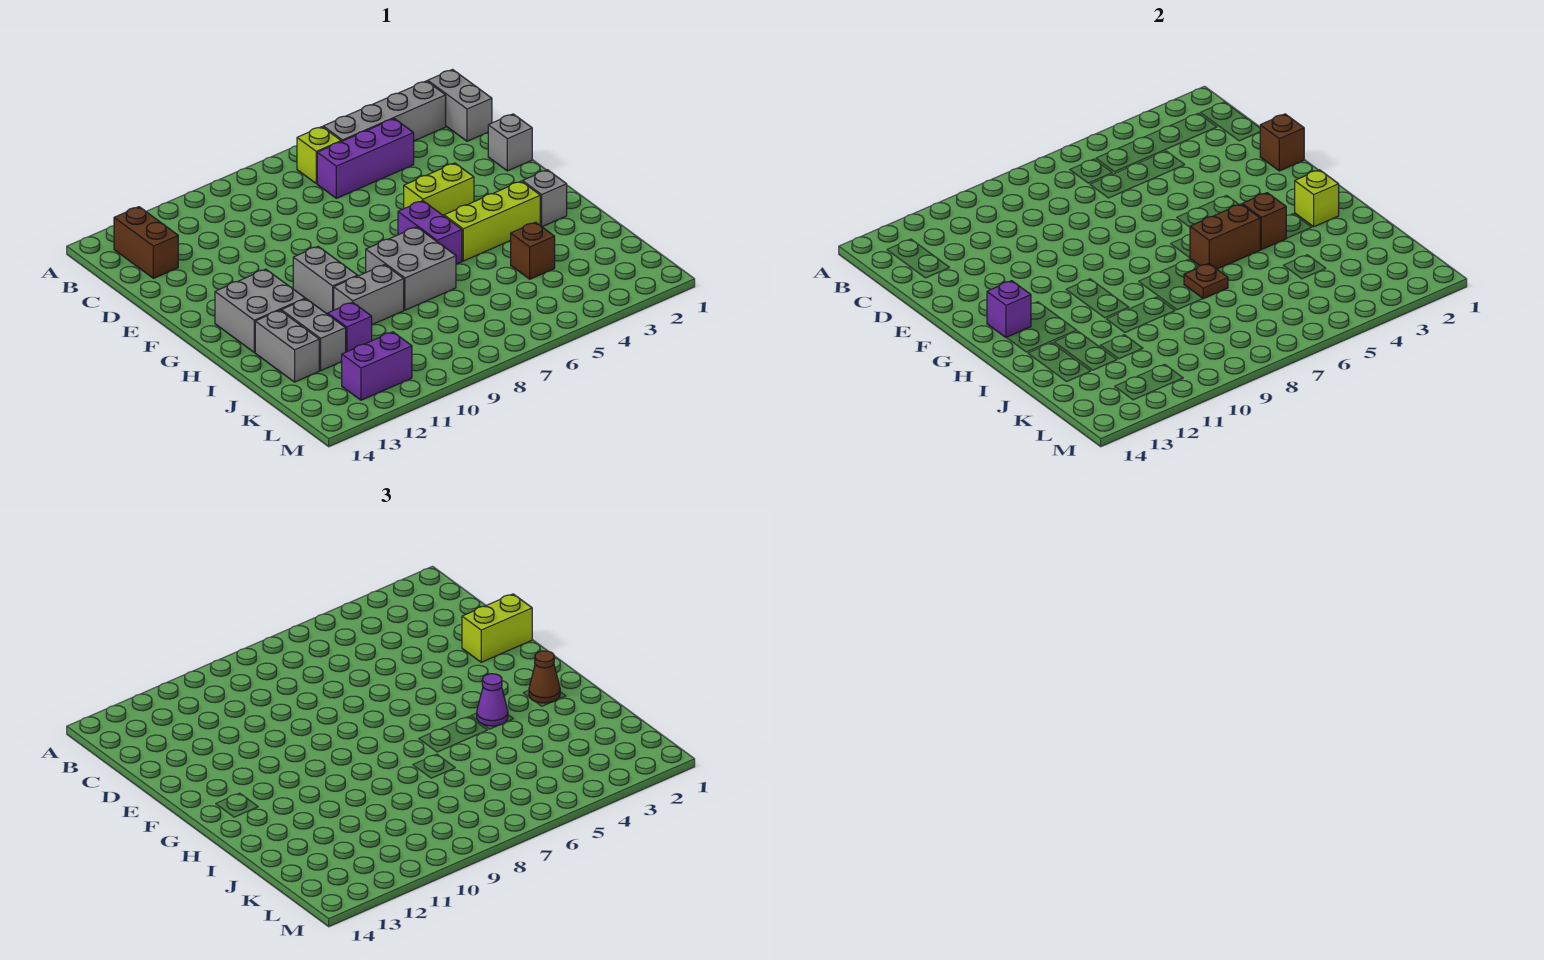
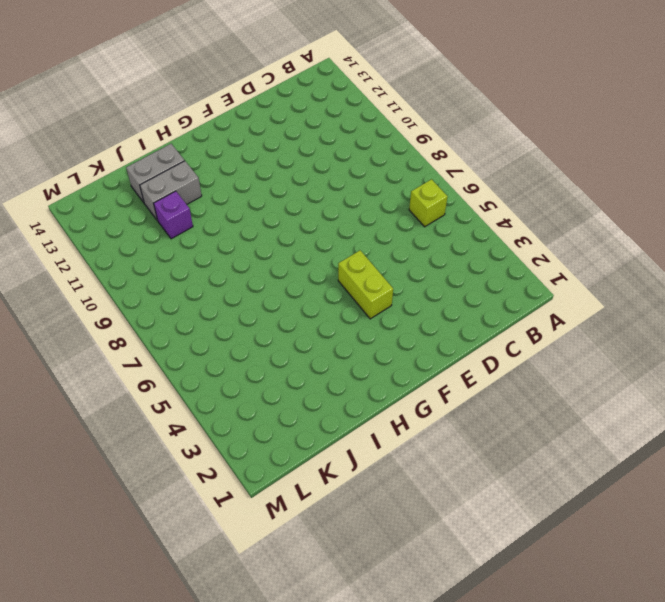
none -> grey 1x2 brick [428,70,492,141]
none -> grey 1x4 brick [323,81,446,142]
none -> brown 1x2 brick [114,207,178,278]

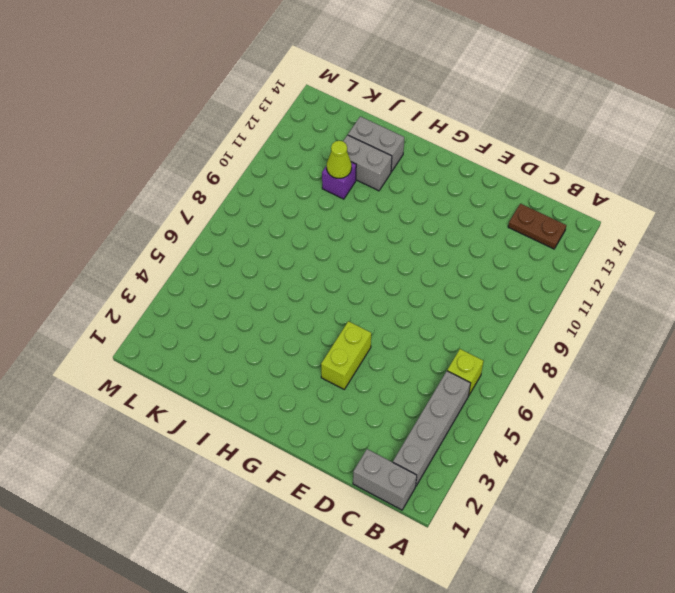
brown 1x2 plate [508,204,566,249] -> brown 1x2 brick [114,207,178,278]
lime 1x1 cone [327,141,352,178] -> none
none -> purple 1x3 brick [317,119,414,198]
none -> grey 1x1 brick [488,114,532,171]
none -> purple 1x2 brick [398,201,462,264]

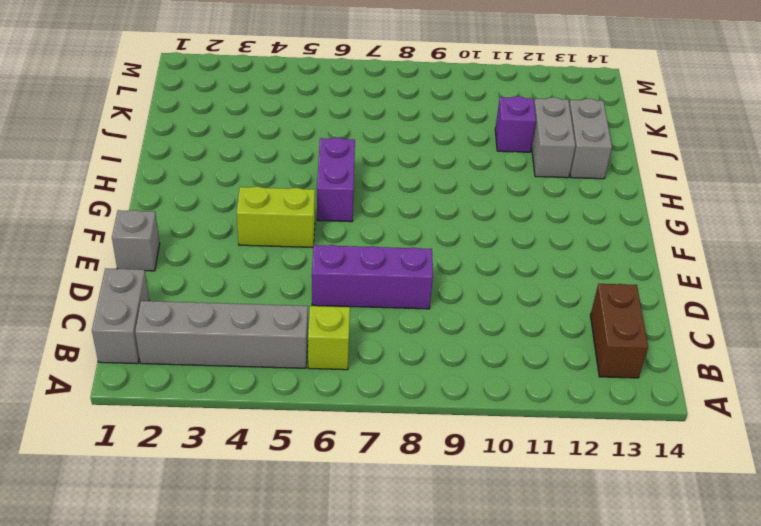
purple 1x3 brick [312,245,433,309] -> purple 1x3 brick moved to [317,119,414,198]
none -> grey 1x2 brick [293,247,358,314]
none -> grey 2x2 brick [215,269,305,352]
none -> grey 1x1 brick [523,170,567,227]

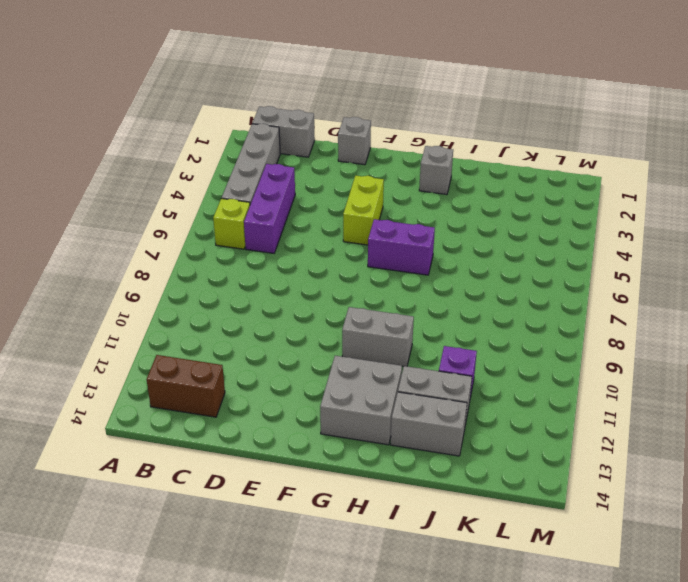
none -> lime 1x3 brick [444,181,540,261]
none -> grey 2x2 brick [366,227,456,310]
none -> grey 1x2 brick [334,265,404,325]

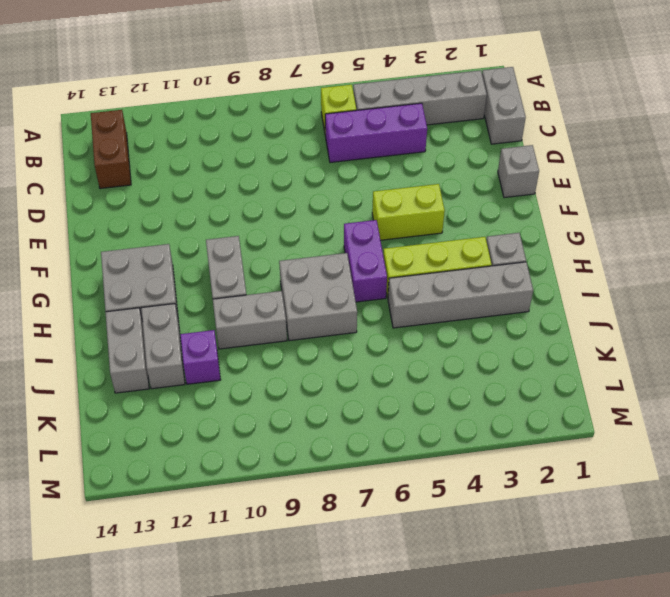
grey 1x4 brick [388,262,533,328] -> none
none -> brown 1x1 brick [511,222,555,279]
none -> purple 1x2 brick [342,332,412,400]
none -> brown 1x1 brick [1260,114,1304,171]

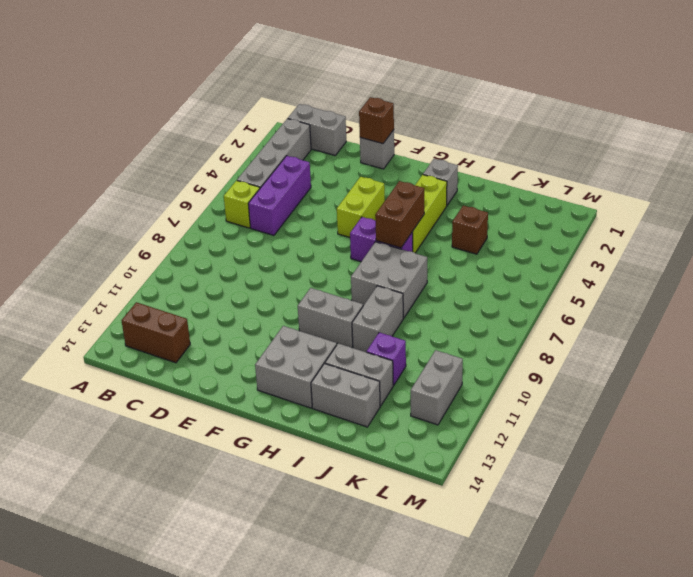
grey 1x2 brick [411,350,463,425] -> purple 1x2 brick [342,332,412,400]
none -> purple 1x1 brick [987,281,1031,338]
none -> lime 1x1 brick [1295,170,1339,227]
none -> brown 1x1 brick [1242,193,1286,250]

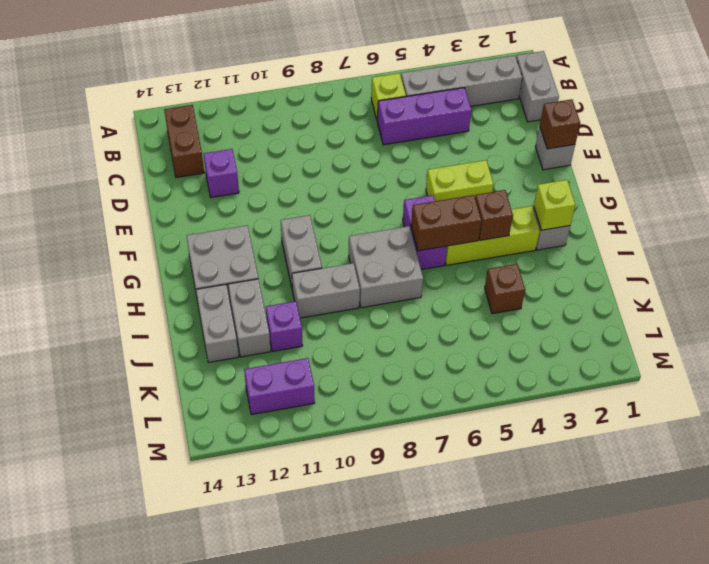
purple 1x1 brick [204,149,239,198] -> purple 1x1 brick moved to [987,281,1031,338]
none -> brown 1x1 plate [1184,264,1228,299]
none -> lime 1x2 brick [462,594,532,662]
none -> brown 1x1 cone [529,651,560,703]

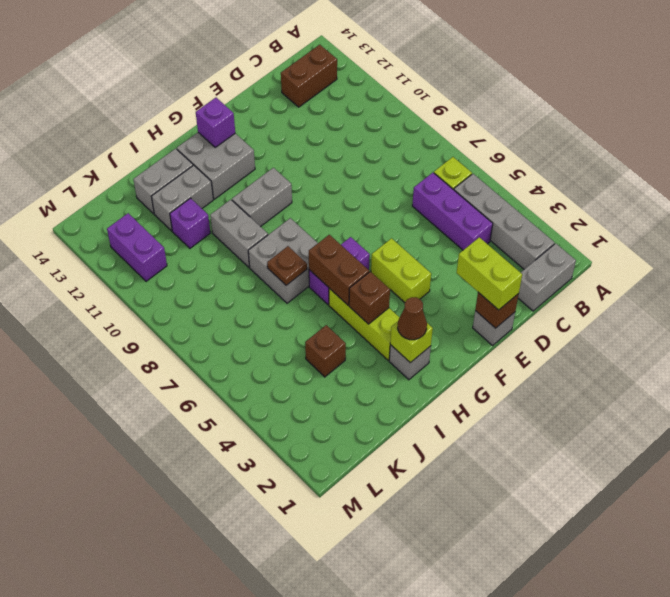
none -> purple 1x1 cone [477,674,508,726]

